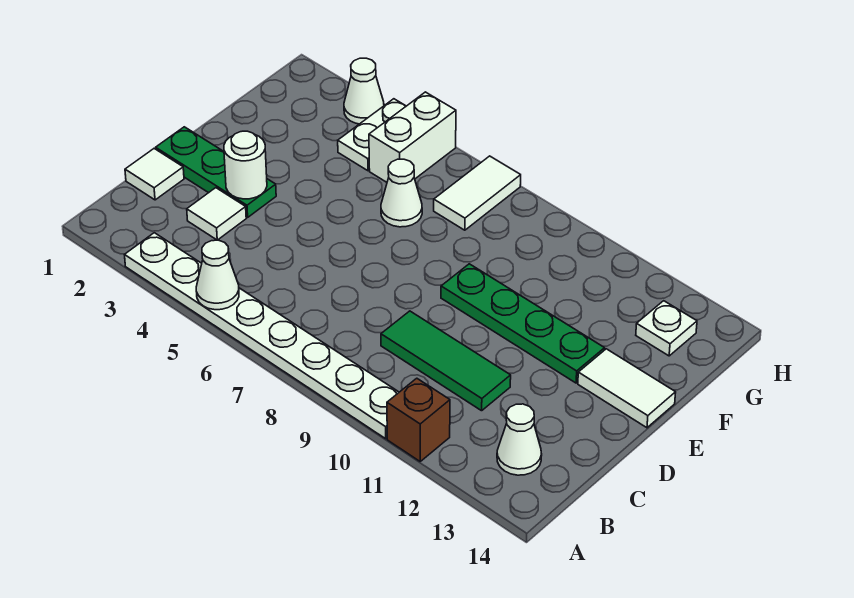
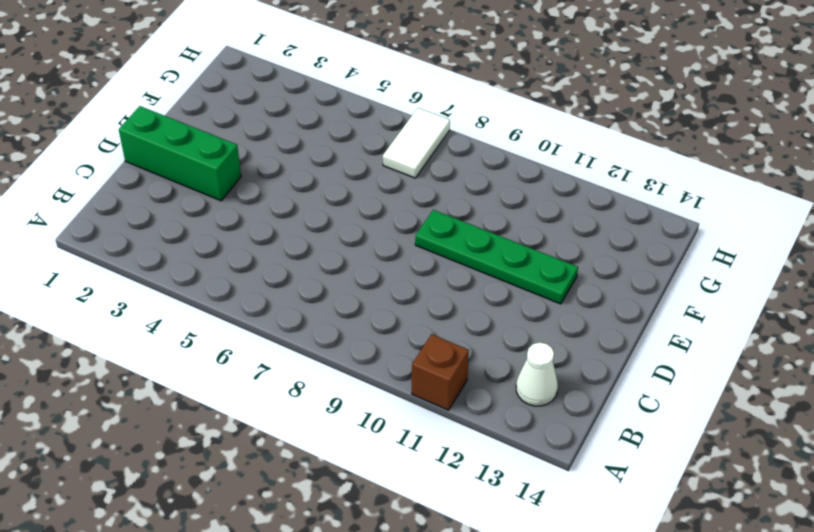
green 1x3 brick [119,106,241,201] -> green 1x3 plate [156,127,276,217]
none -> white 1x8 plate [125,233,399,439]
none -> white 1x1 tile [125,149,184,200]
none -> white 1x1 tile [187,188,246,240]

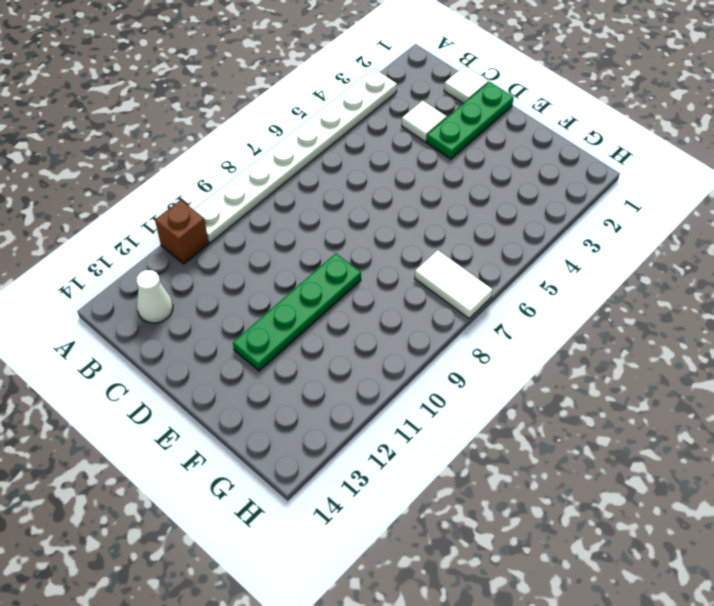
none -> green 1x3 tile [381,311,511,411]
none -> white 1x2 tile [578,349,676,428]
none -> white 1x1 cone [381,159,422,227]

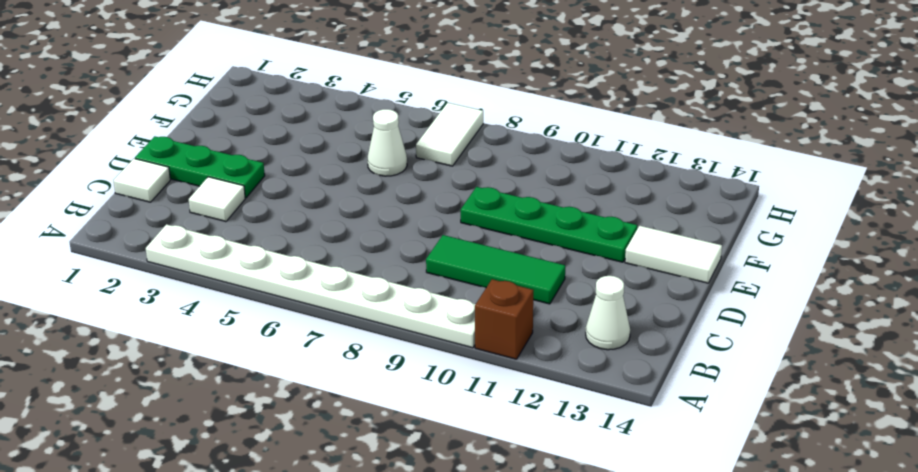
none -> white 1x2 plate [338,99,406,171]
none -> white 1x2 brick [369,92,456,182]
none -> white 1x1 plate [636,301,697,356]

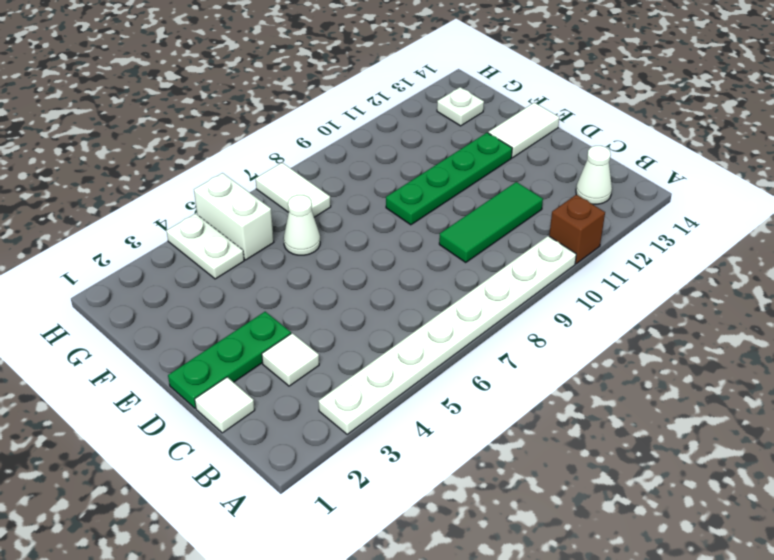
none -> white 1x1 cone [344,58,384,124]
none -> white 1x1 cone [196,240,239,310]
none -> white 1x1 round brick [224,131,267,199]

